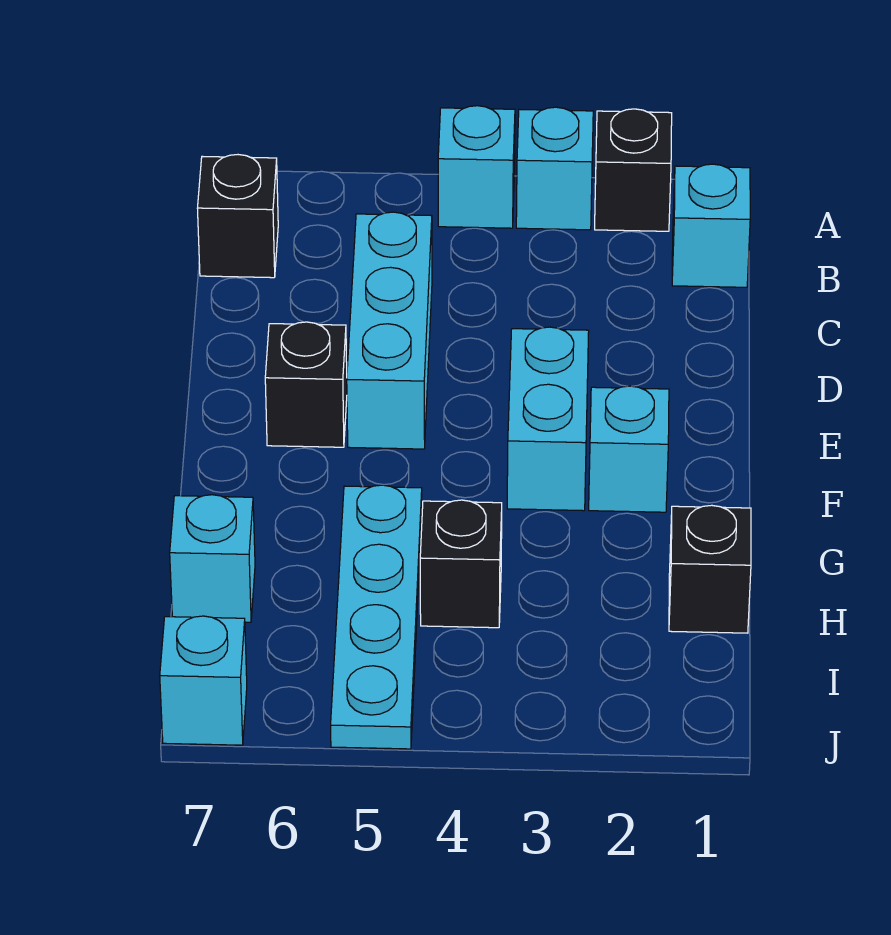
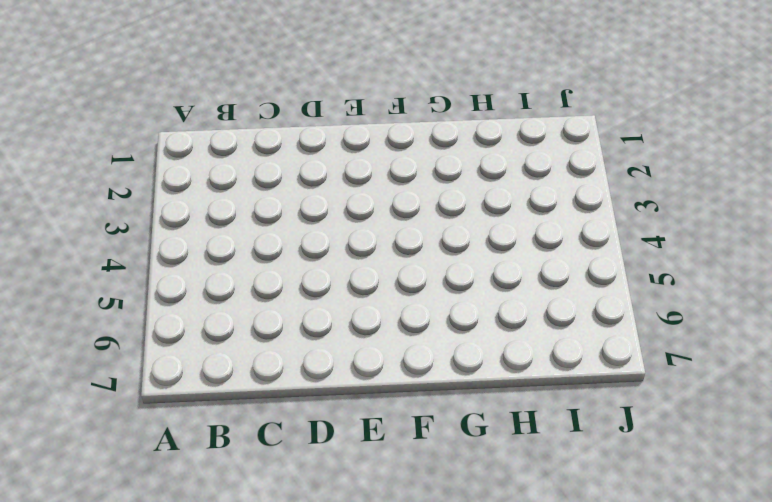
none -> black 1x1 brick [595,109,672,231]
none -> cyan 1x1 brick [516,107,593,230]
none -> cyan 1x1 brick [438,106,515,228]

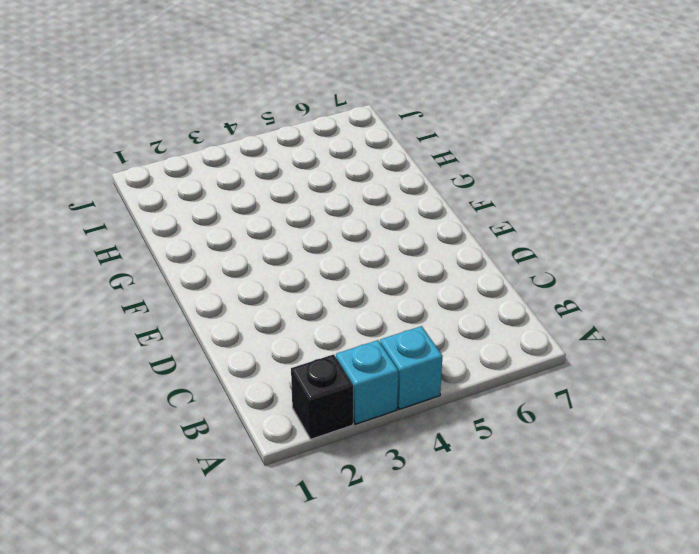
none -> cyan 1x1 brick [672,164,750,287]
none -> black 1x1 brick [197,155,278,278]
none -> cyan 1x3 brick [347,212,432,449]

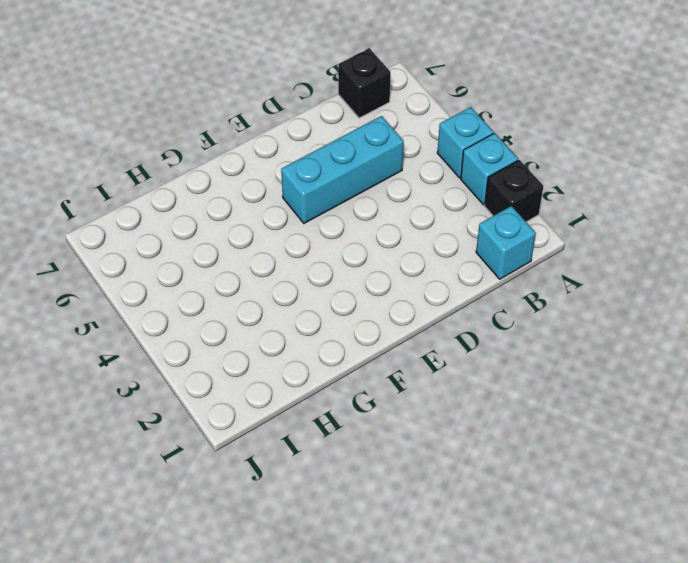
none -> cyan 1x2 brick [507,327,589,511]
none -> black 1x1 brick [265,322,347,447]
none -> cyan 1x1 brick [589,386,669,512]

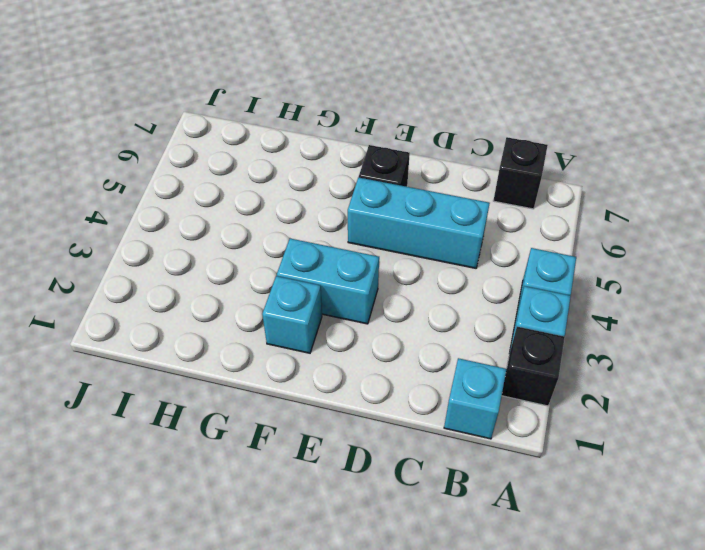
none -> cyan 1x4 plate [331,485,422,749]
none -> black 1x1 brick [669,505,751,633]
none -> black 1x1 brick [420,500,502,628]

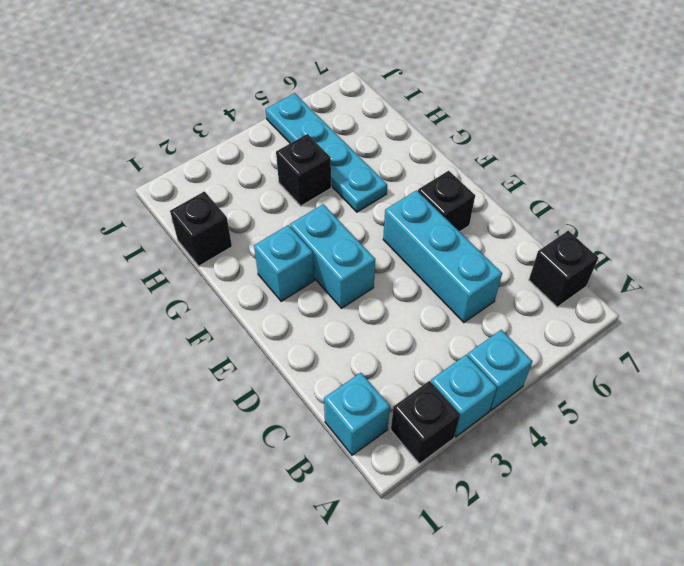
none -> cyan 1x1 brick [170,495,255,622]
none -> cyan 1x1 brick [160,616,247,745]

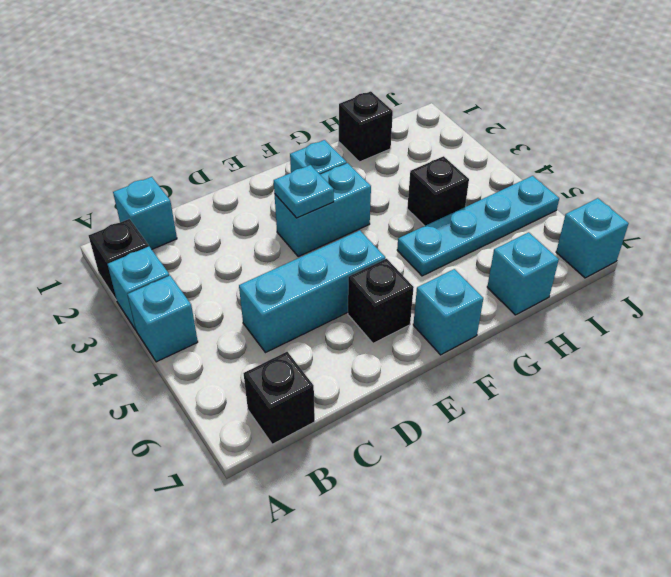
cyan 1x1 plate [274,165,334,218] -> none
cyan 1x1 brick [413,269,483,355] -> none

